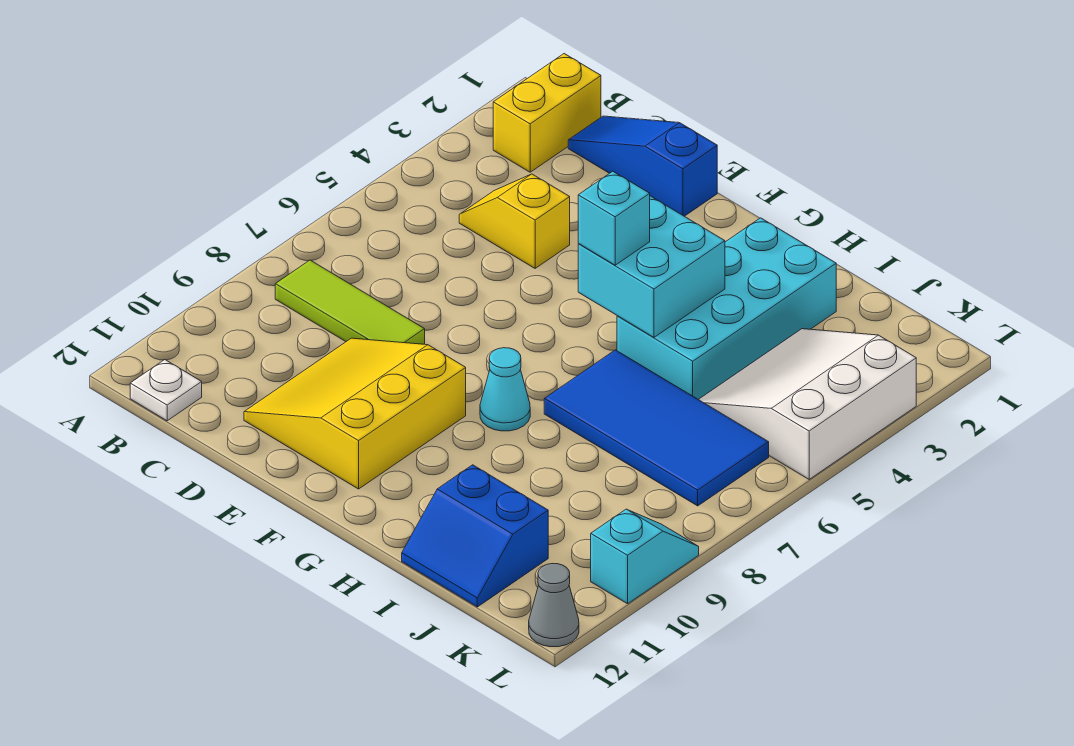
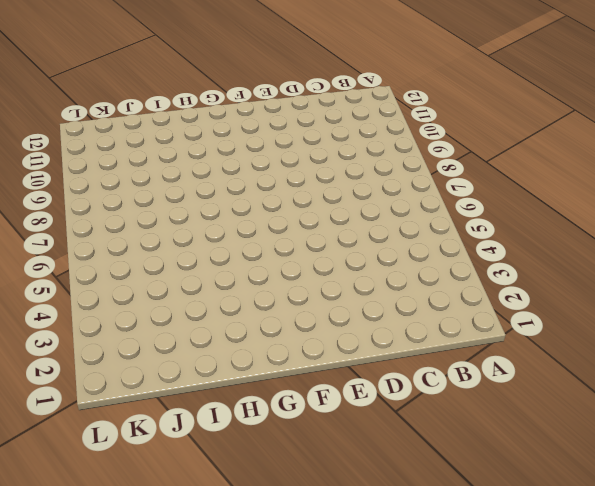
none -> yellow 1x2 brick [493,54,601,172]
none -> lime 1x3 tile [275,260,425,344]
none -> white 1x1 plate [130,360,202,421]

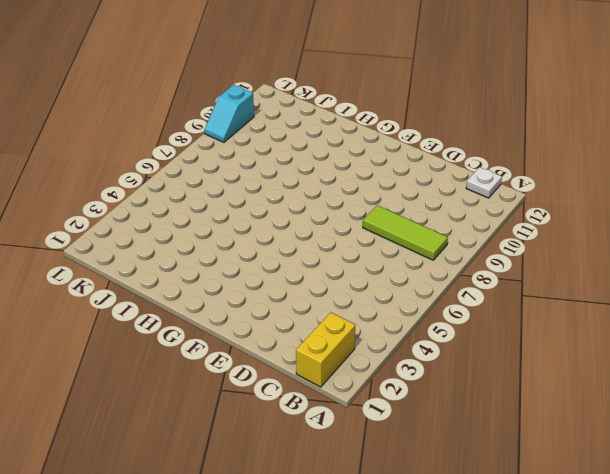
none -> blue 1x3 slope [568,116,717,216]
none -> yellow 1x2 slope [459,174,570,268]
none -> yellow 3x3 slope [244,338,466,489]

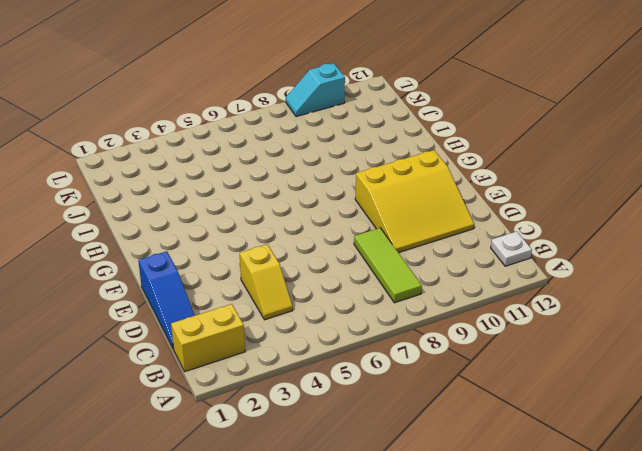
none -> cyan 1x1 cone [480,348,530,431]
none -> cyan 2x4 brick [617,218,836,399]
none -> blue 2x4 tile [544,350,769,506]

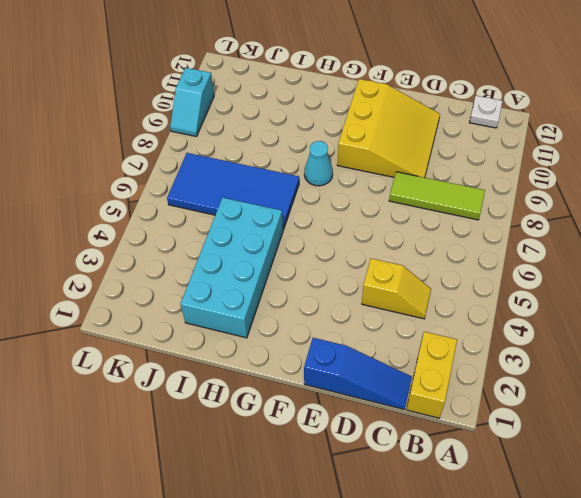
none -> blue 2x2 slope [402,465,548,607]
none -> white 3x3 slope [698,329,916,479]
none -> grey 1x1 cone [529,564,579,647]

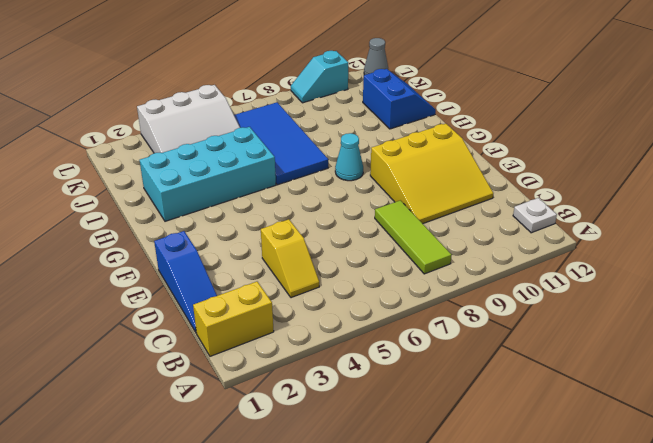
none -> cyan 2x2 brick [578,196,725,337]
none -> cyan 1x1 brick [578,171,650,265]

